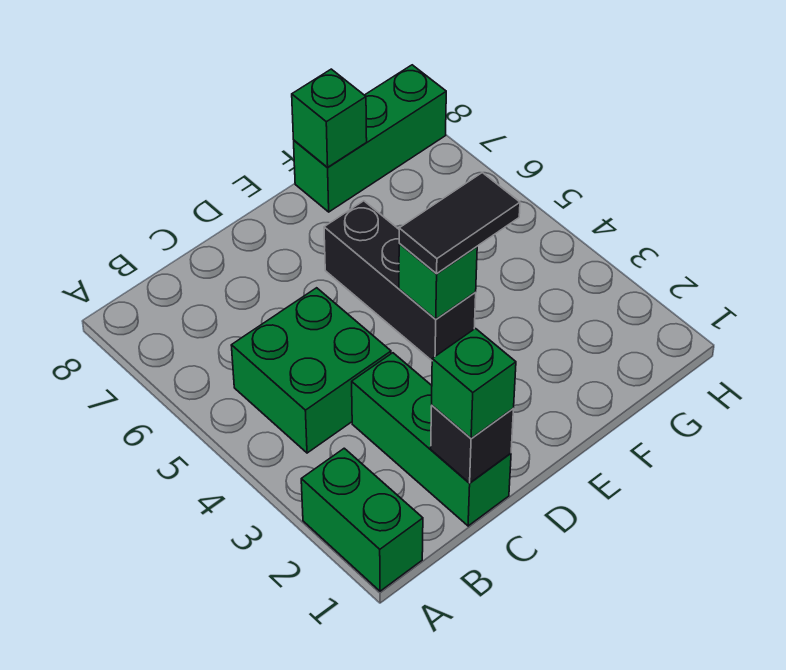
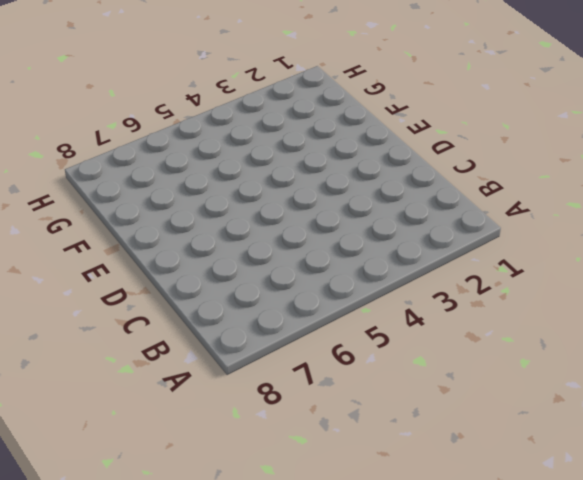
none -> green 1x2 brick [301,448,423,591]
none -> green 2x2 brick [231,288,391,453]

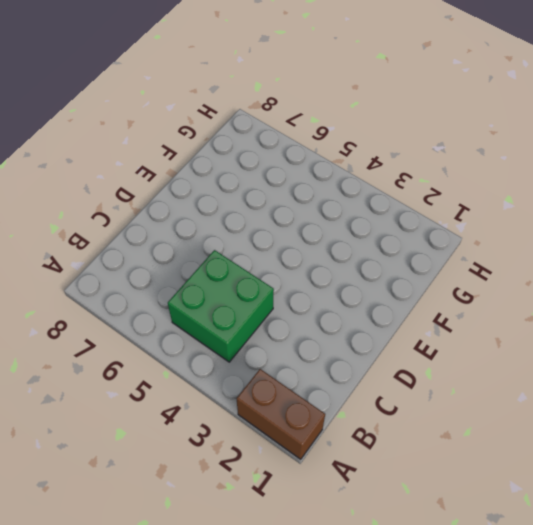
brown 1x2 brick [237,369,325,459] -> green 1x2 brick [301,448,423,591]
none -> green 1x3 brick [352,353,511,526]
none -> black 1x3 brick [324,201,476,360]

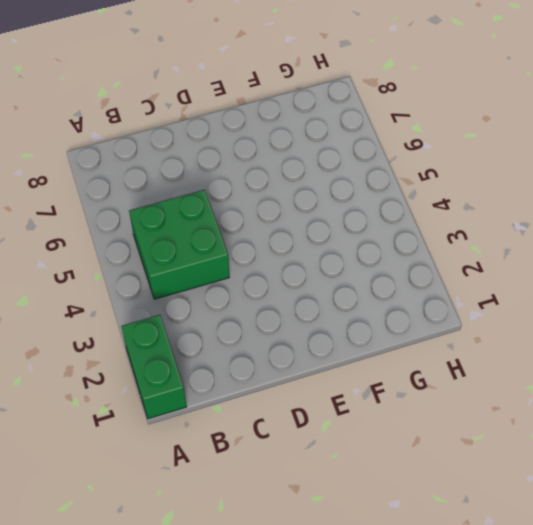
none -> green 1x3 brick [352,353,511,526]
none -> black 1x3 brick [324,201,476,360]

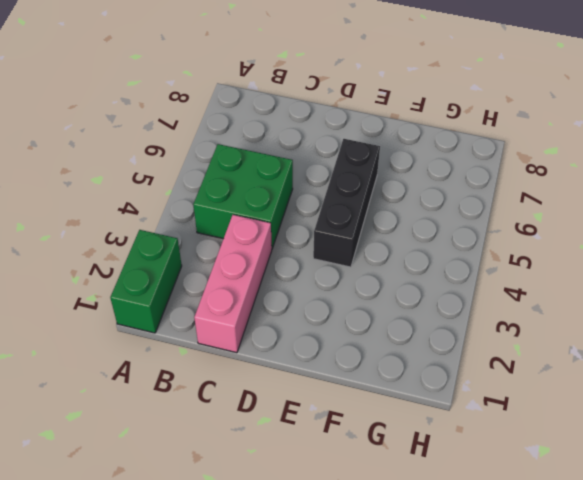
pink 1x3 brick [194,215,272,353] -> green 1x3 brick [352,353,511,526]
none -> green 1x3 brick [294,65,446,212]
none -> black 1x1 brick [431,406,514,483]

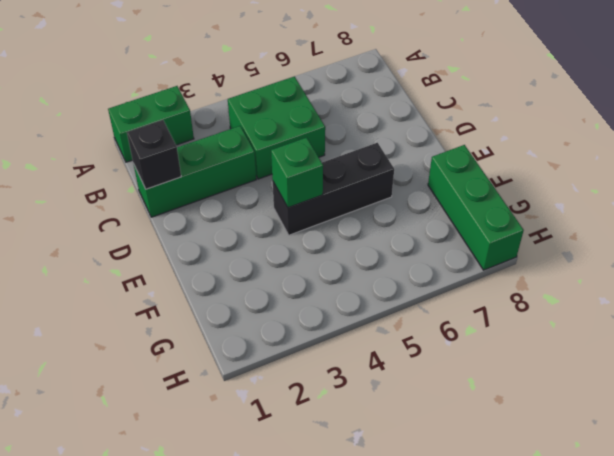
none -> green 1x1 brick [292,69,367,167]
none -> green 1x1 brick [432,328,516,438]

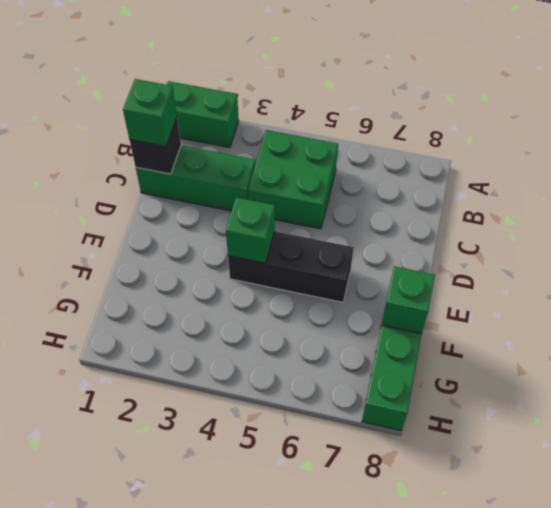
none -> black 1x2 tile [399,173,520,274]

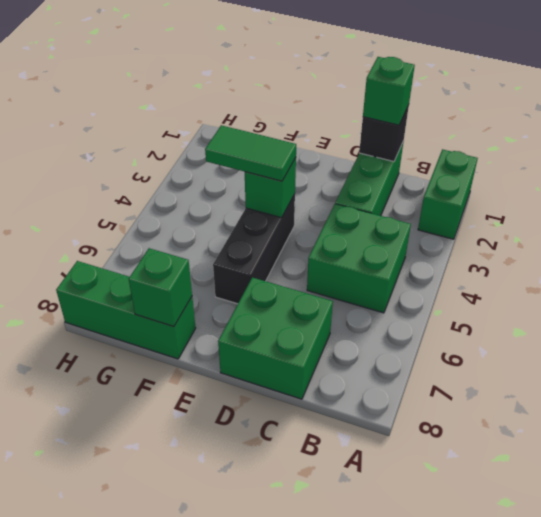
green 2x2 brick [218,277,333,399] -> none
green 1x2 tile [205,125,296,181] -> black 1x2 tile [399,173,520,274]

